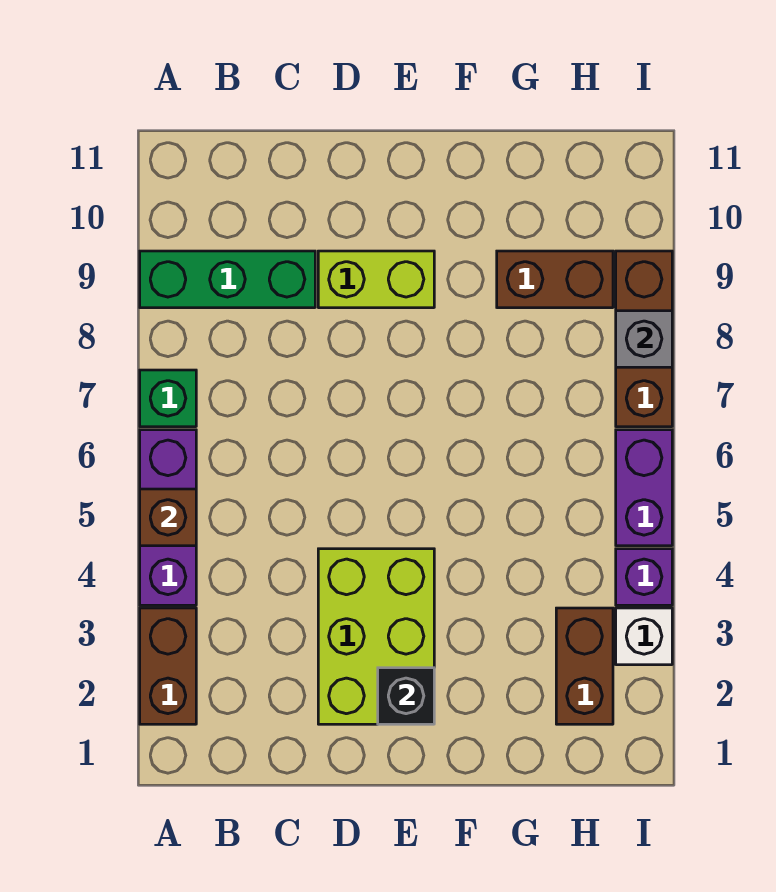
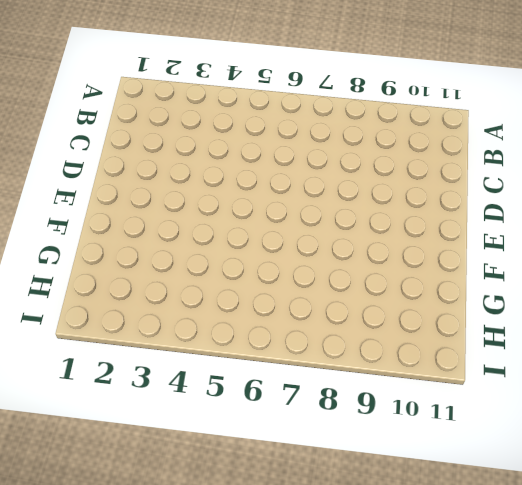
none -> brown 1x2 brick [140,608,196,724]
none -> purple 1x3 brick [140,430,196,605]
none -> green 1x1 brick [140,370,196,427]

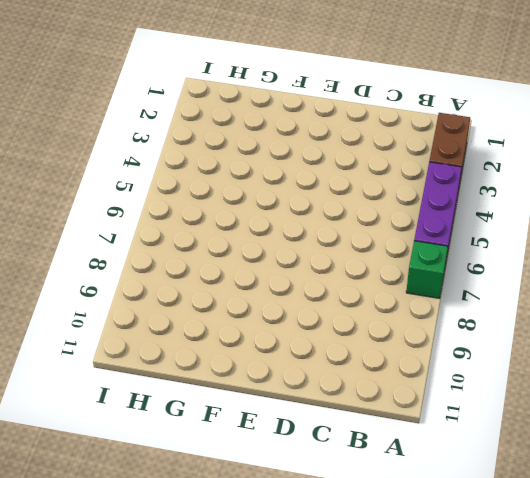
none -> green 1x3 brick [140,251,315,308]
none -> lime 2x3 brick [318,549,434,724]
none -> lime 1x2 brick [318,251,434,308]

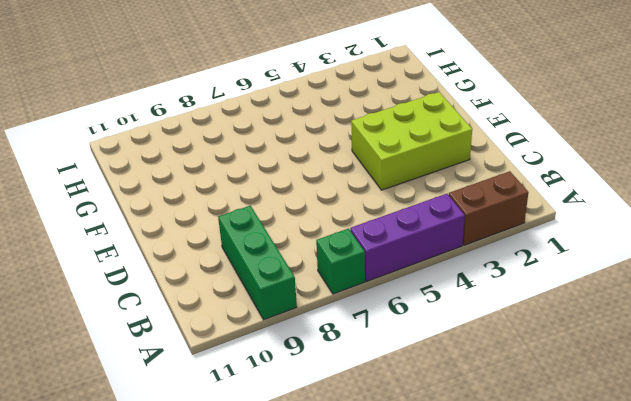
none -> lime 1x2 brick [318,251,434,308]
none -> brown 1x2 brick [497,251,613,308]
none -> brown 1x2 brick [556,608,613,724]

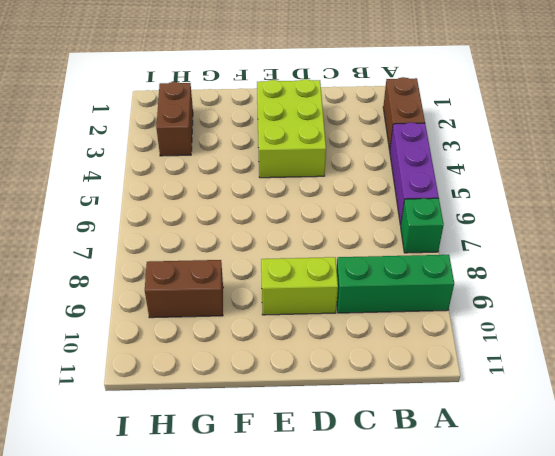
none -> white 1x1 brick [616,608,672,665]
none -> purple 1x1 brick [616,549,672,605]
none -> purple 1x2 brick [616,430,672,546]

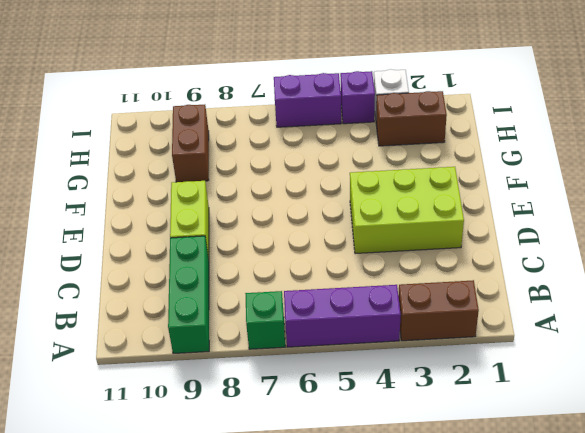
none -> brown 1x3 brick [616,251,672,427]
none -> brown 1x1 brick [140,489,196,546]
none -> black 1x1 brick [378,668,434,724]

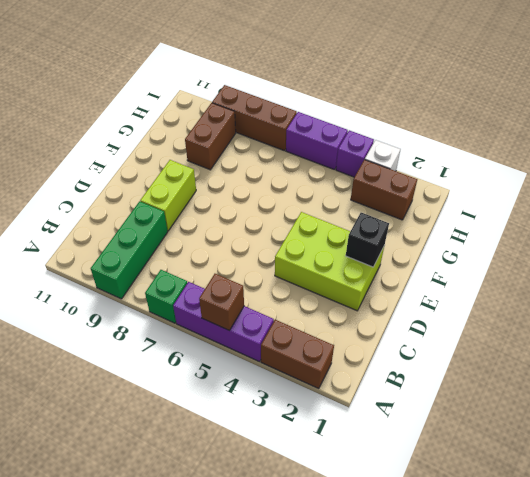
none -> grey 1x1 brick [616,311,672,367]

